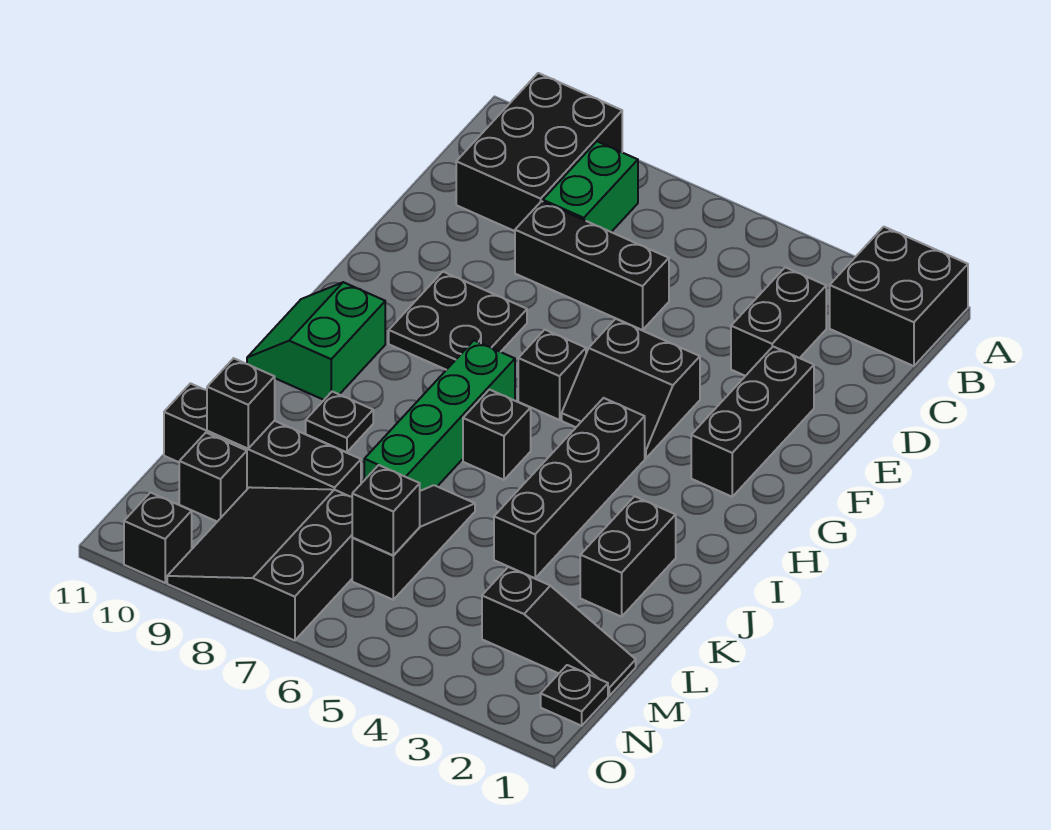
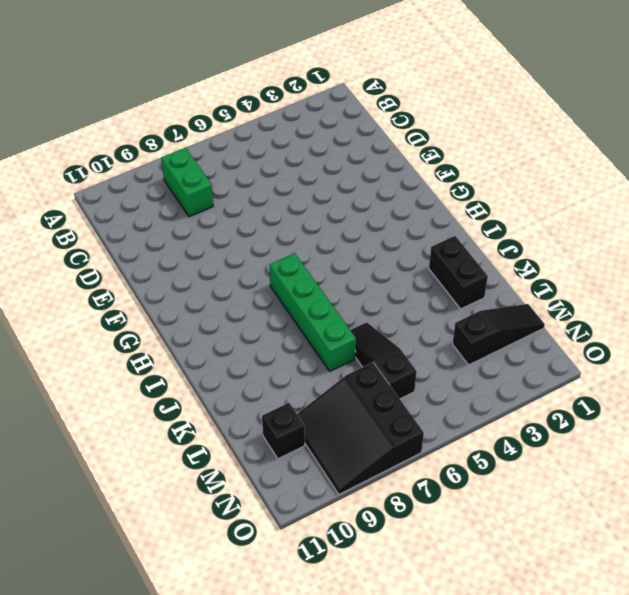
none -> black 2x2 brick [830,227,968,366]
none -> black 2x3 brick [456,73,622,231]
none -> black 1x2 brick [731,267,826,376]

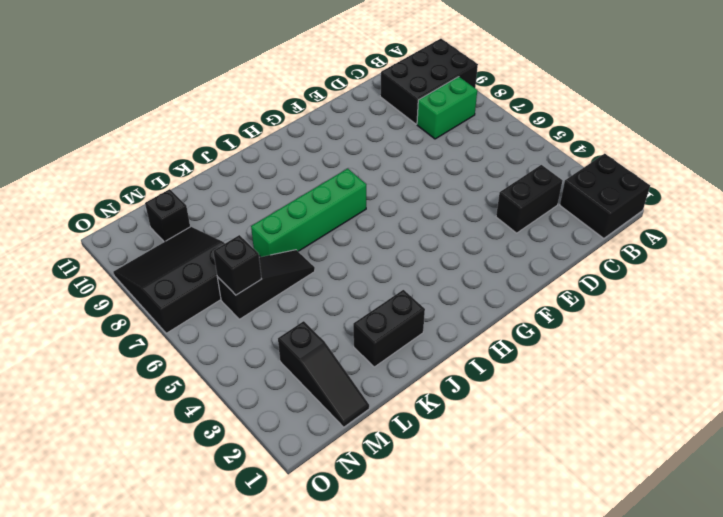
none -> black 1x3 brick [515,201,669,330]
none -> black 1x3 brick [691,347,814,497]
none -> black 2x2 slope [562,319,700,458]

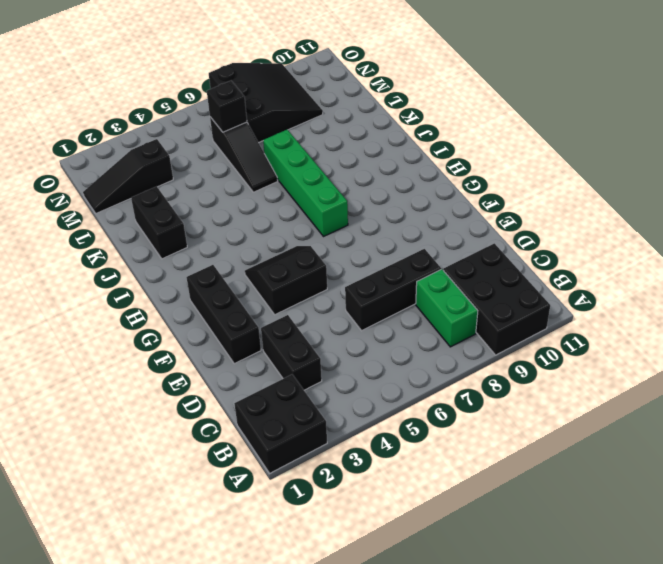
none -> black 2x2 plate [389,272,527,370]
none -> black 1x1 brick [518,330,586,420]
none -> black 1x4 brick [494,398,645,578]

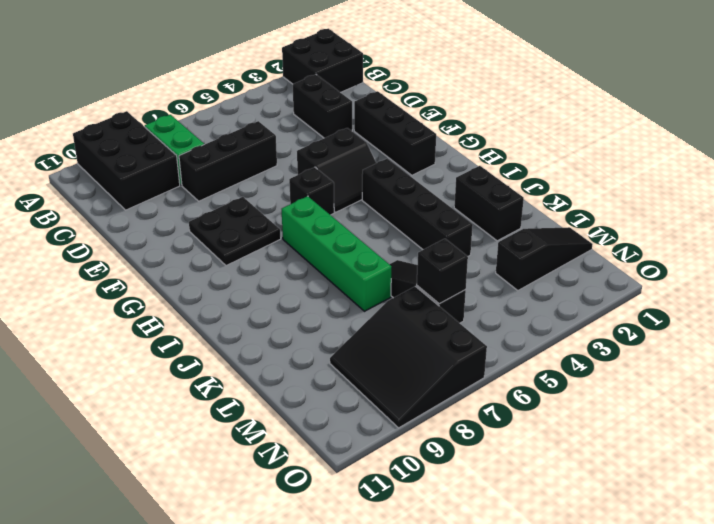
none -> green 2x2 slope [247,282,385,400]
none -> black 1x1 brick [463,390,531,480]
none -> black 1x1 plate [306,392,373,452]

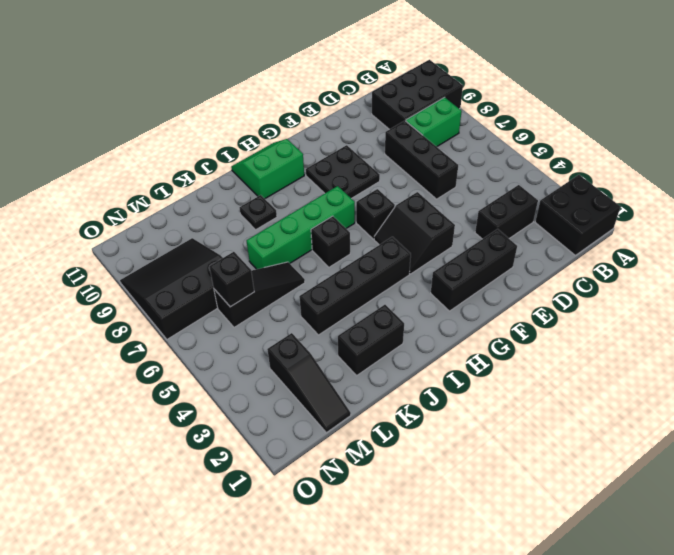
none -> black 1x4 brick [164,383,361,497]
none -> black 1x1 brick [179,433,247,522]
none -> black 1x1 plate [541,665,608,726]

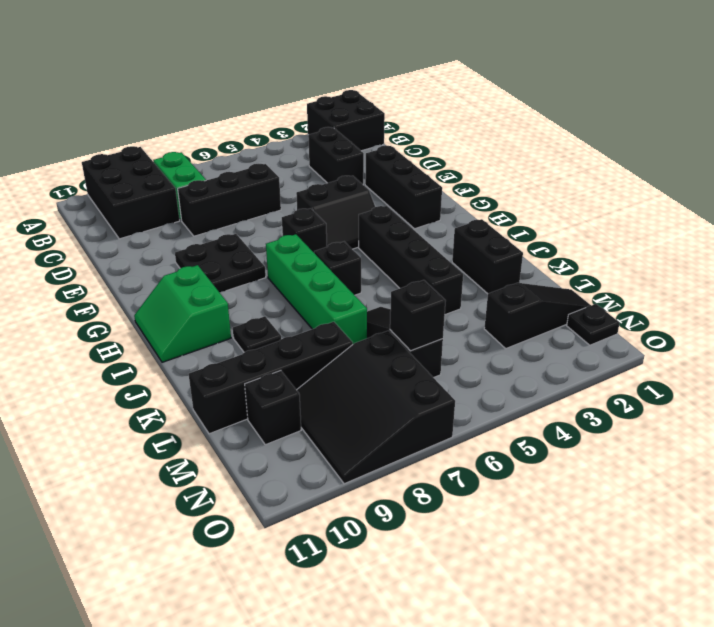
none -> black 1x1 brick [124,493,192,583]
none -> black 1x1 brick [207,358,275,449]

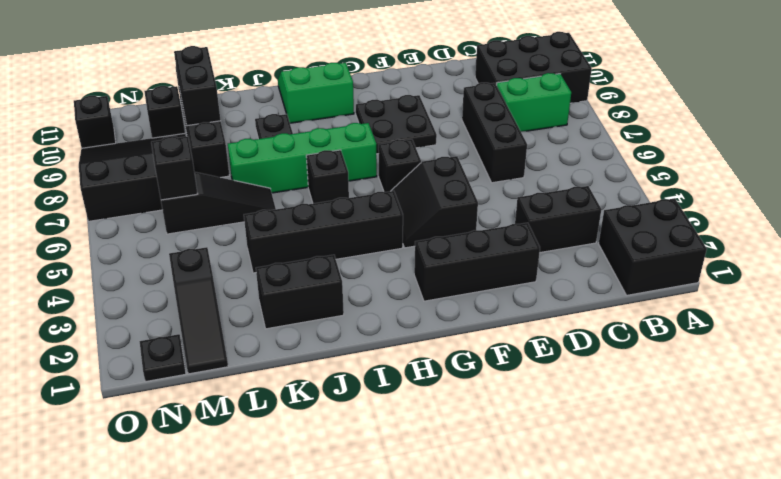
black 1x2 brick [174,46,221,126] -> black 1x1 brick [207,358,275,449]

